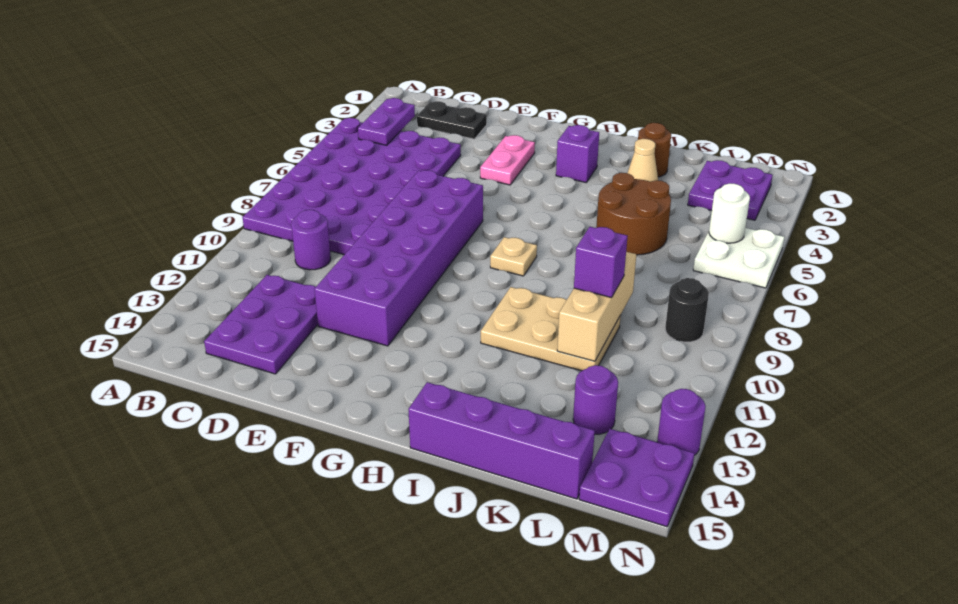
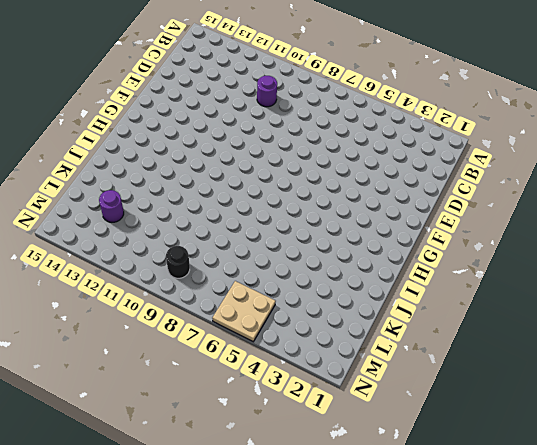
tan 2x2 plate [212,281,276,342] -> white 2x2 plate [693,228,784,288]
none -> purple 4x6 plate [242,118,461,255]
none -> black 1x2 plate [417,101,487,139]
none -> purple 2x3 plate [204,275,318,374]

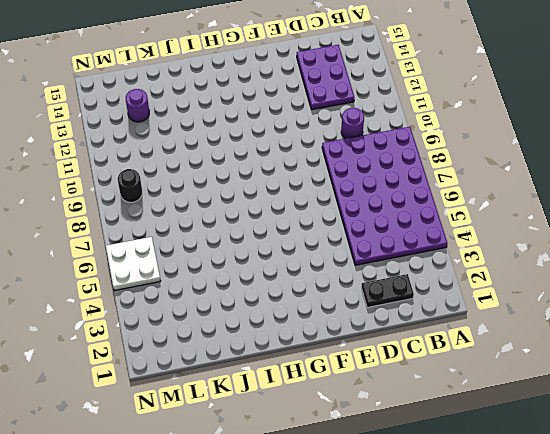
none -> purple 2x6 brick [314,170,483,346]
none -> pink 1x2 plate [480,135,535,185]
none -> purple 1x1 brick [556,125,599,183]

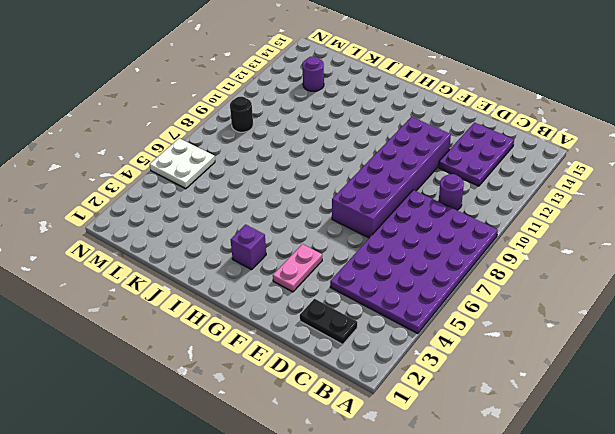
none -> tan 1x1 plate [490,237,537,276]
none -> tan 2x3 plate [481,287,621,371]
none -> purple 1x4 brick [409,382,595,499]

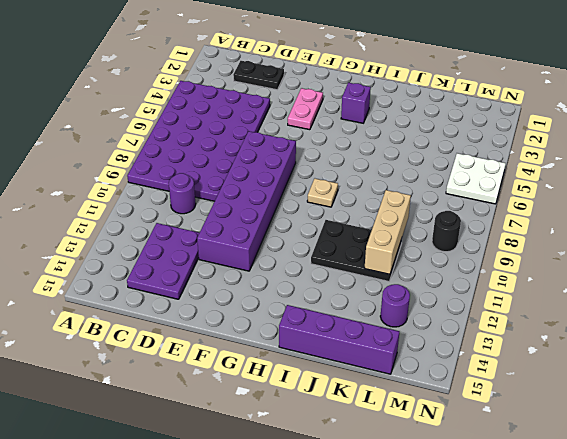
black 2x3 plate [311,220,402,281] -> tan 2x3 plate [481,287,621,371]
none -> brown 1x1 round brick [638,123,671,177]
none -> tan 1x1 cone [628,139,658,182]
none -> brown 2x2 round brick [596,173,671,255]

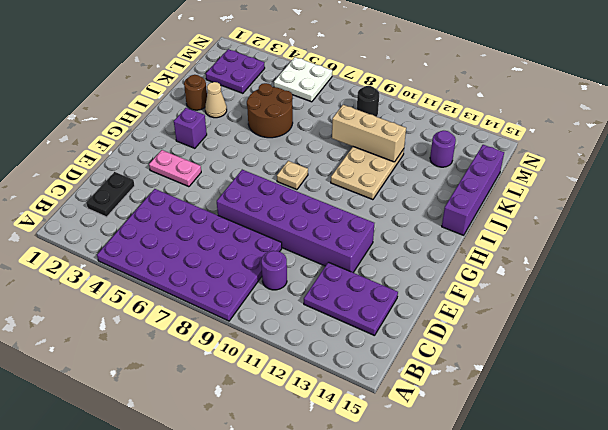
none -> purple 2x2 plate [579,429,694,527]
none -> purple 1x1 round brick [657,389,706,455]
none -> purple 1x2 plate [358,98,415,145]

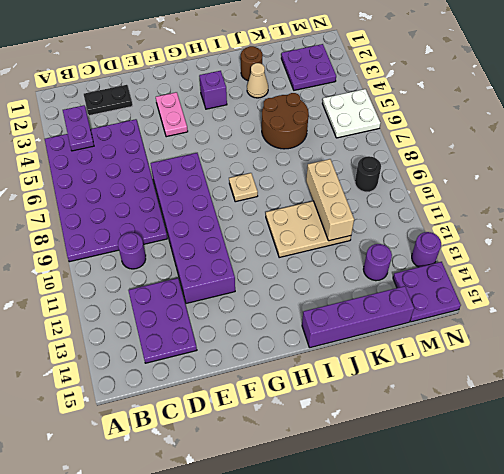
none -> white 1x1 round brick [709,183,750,243]
none -> purple 1x1 brick [574,227,628,298]

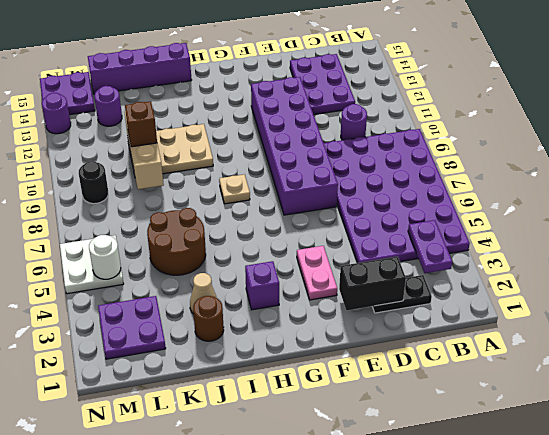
black 1x2 brick [339,257,406,311] -> none
brown 1x1 brick [125,101,157,147] -> purple 1x1 brick [574,227,628,298]

